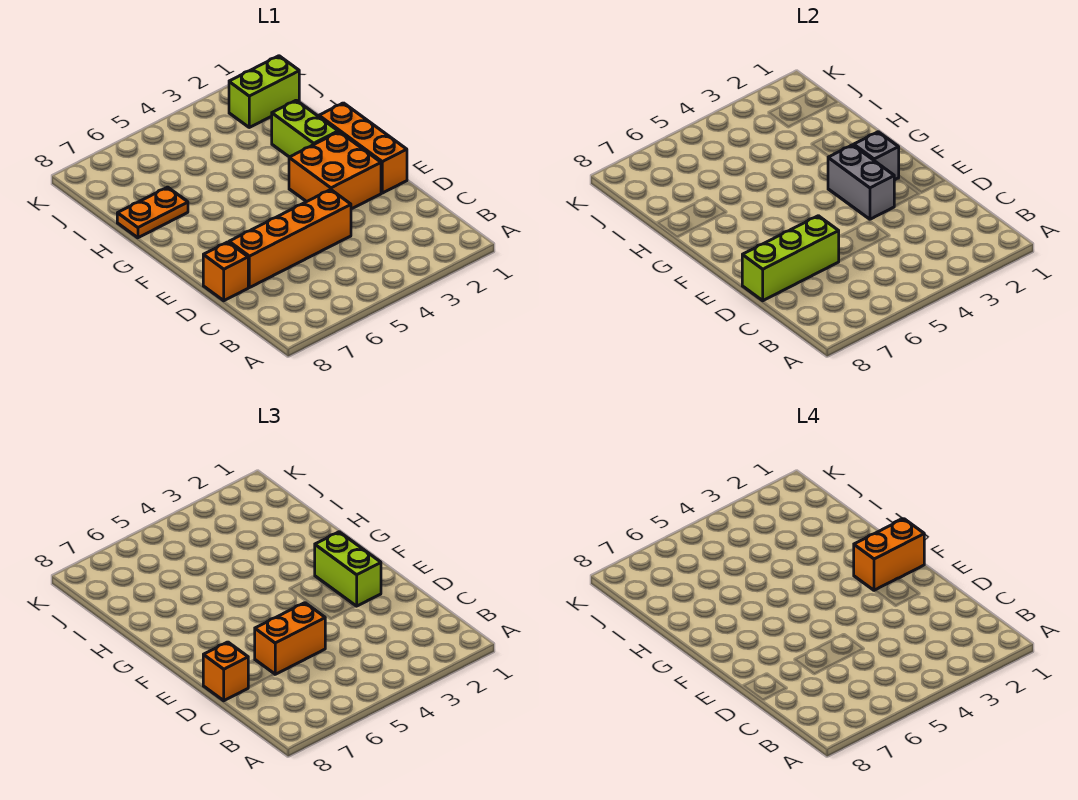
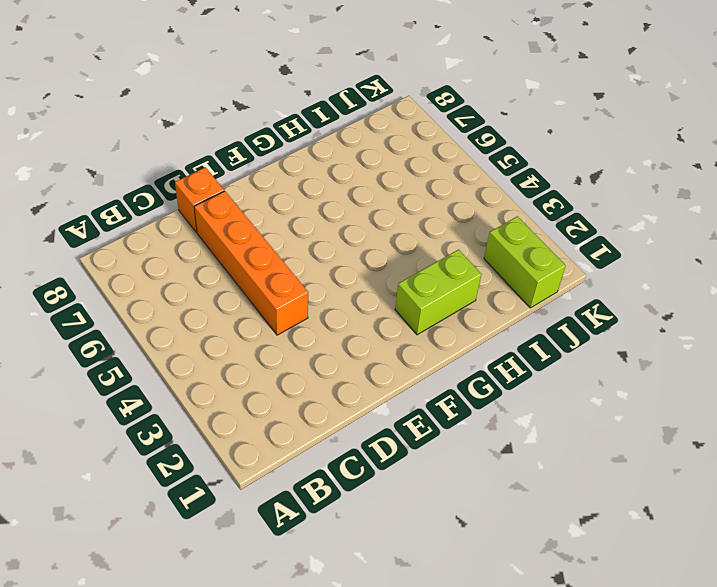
none -> orange 1x3 brick [319,103,407,193]
none -> orange 2x2 brick [289,132,381,209]
none -> orange 1x2 plate [117,187,188,238]

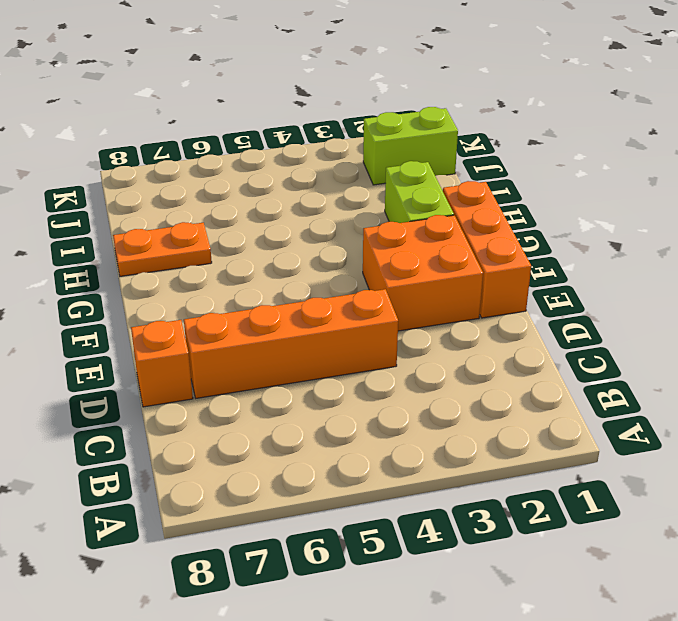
none -> lime 1x3 brick [742,216,839,301]
none -> grey 1x2 brick [828,145,894,219]
none -> grey 1x1 brick [854,132,899,180]

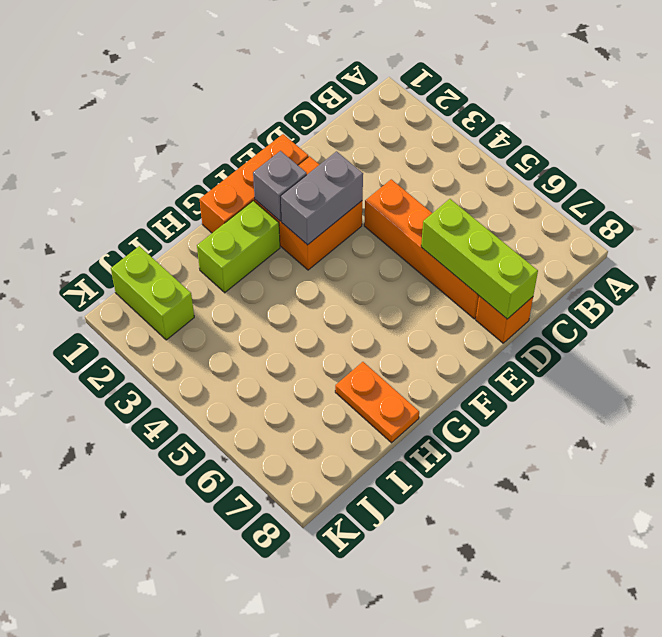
none -> orange 1x2 brick [255,603,325,674]
none -> orange 1x1 brick [203,642,248,701]
none -> lime 1x2 brick [315,532,381,606]

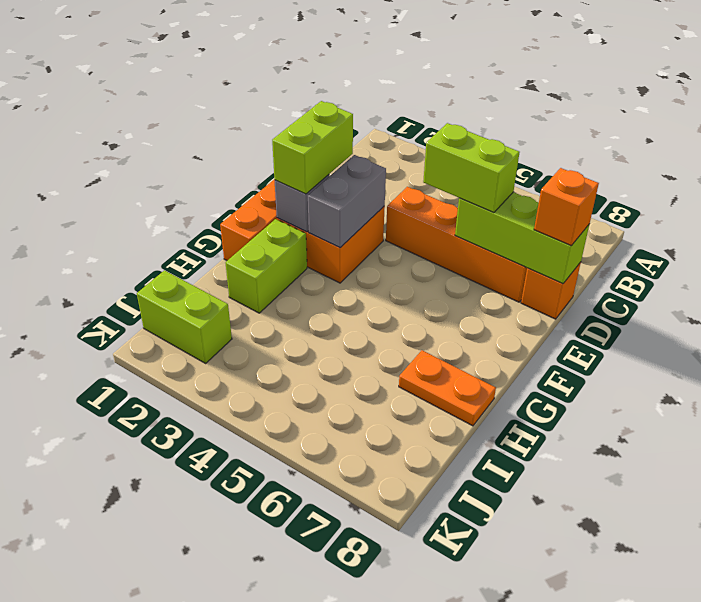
lime 1x2 brick [423,123,520,213] -> orange 1x2 brick [255,603,325,674]
none -> orange 1x2 brick [854,519,924,590]

